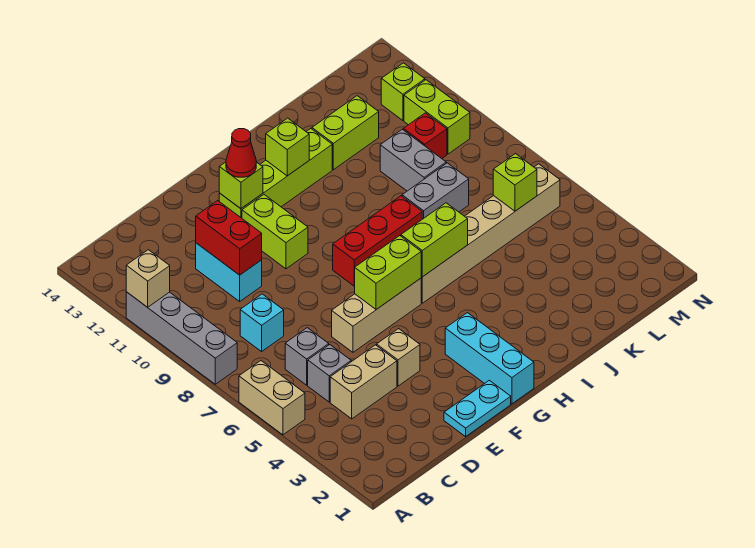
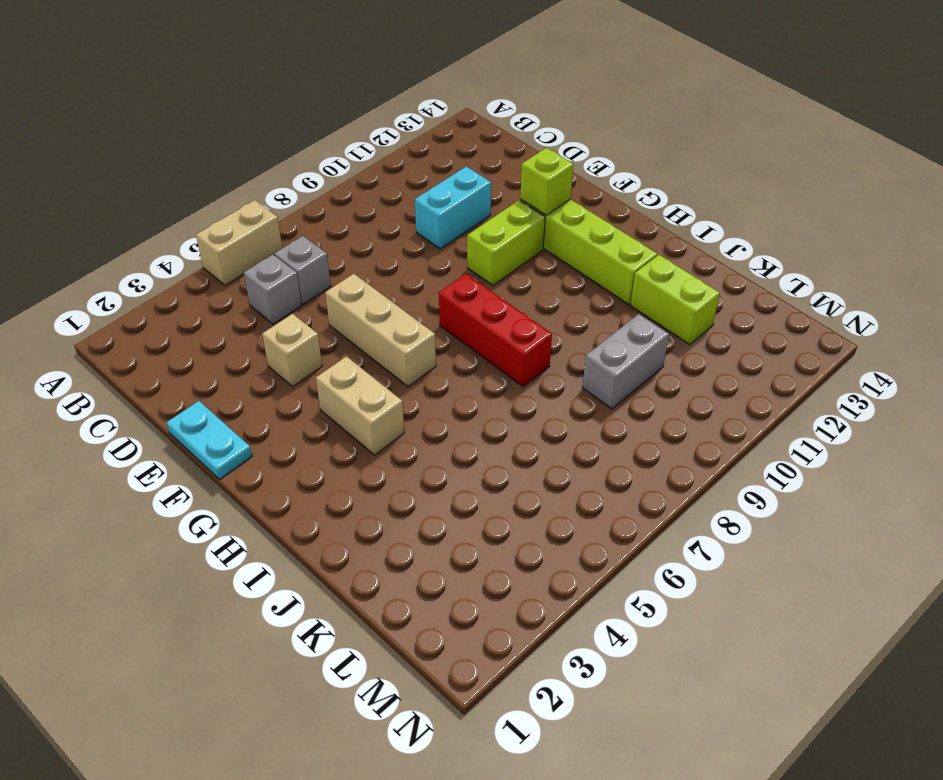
tan 1x2 brick [316,356,404,455] -> tan 1x2 brick moved to [330,345,397,419]
none -> grey 1x4 brick [126,292,237,384]
none -> cyan 1x1 brick [240,294,284,351]
none -> cyan 1x3 brick [445,313,534,404]

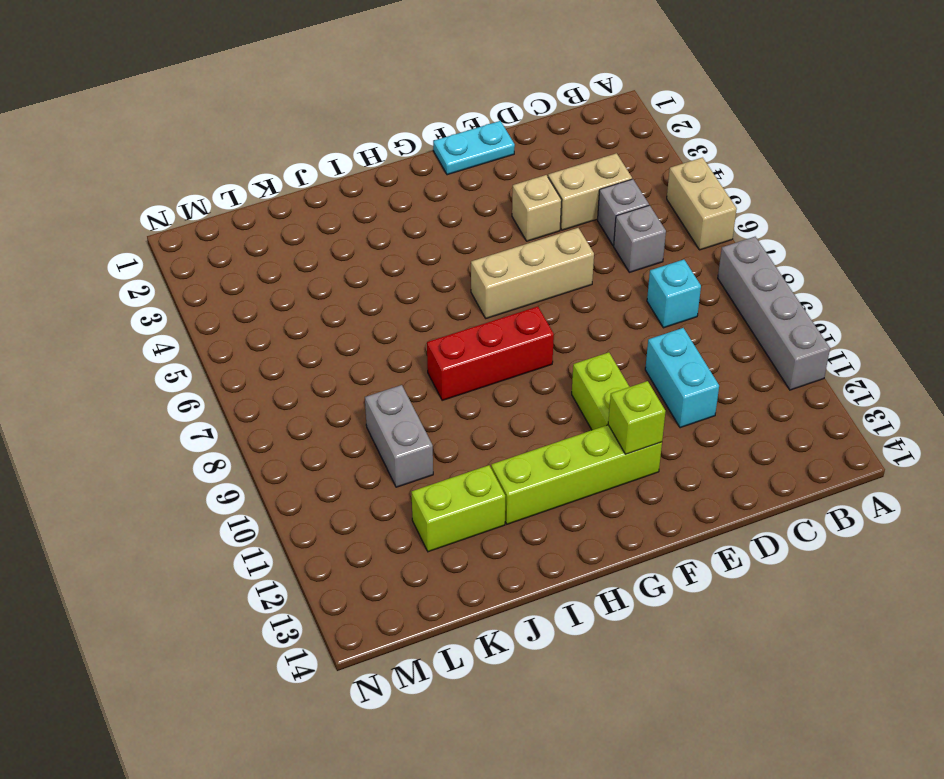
none -> cyan 1x3 brick [445,313,534,404]
none -> tan 1x6 brick [421,164,560,303]
none -> grey 1x2 brick [402,163,469,219]

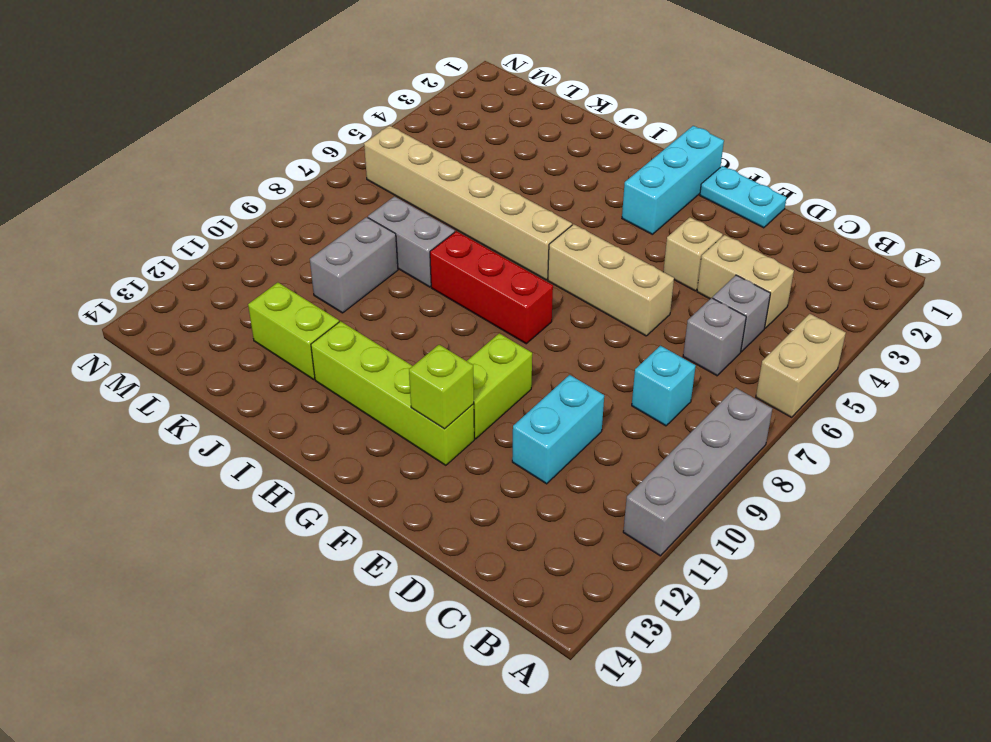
none -> red 1x1 brick [403,113,447,158]
none -> lime 1x2 brick [404,80,470,154]
none -> lime 1x1 brick [381,63,425,120]

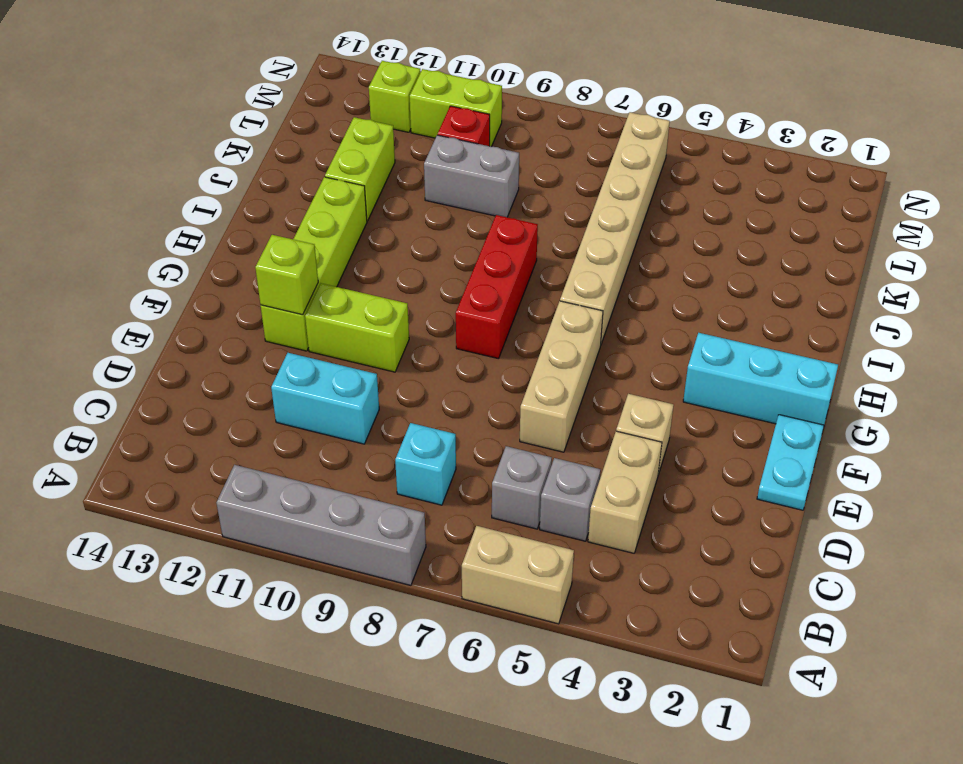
none -> grey 1x2 brick [402,163,469,219]
none -> tan 1x1 brick [126,250,170,307]
none -> red 1x2 brick [196,201,262,275]

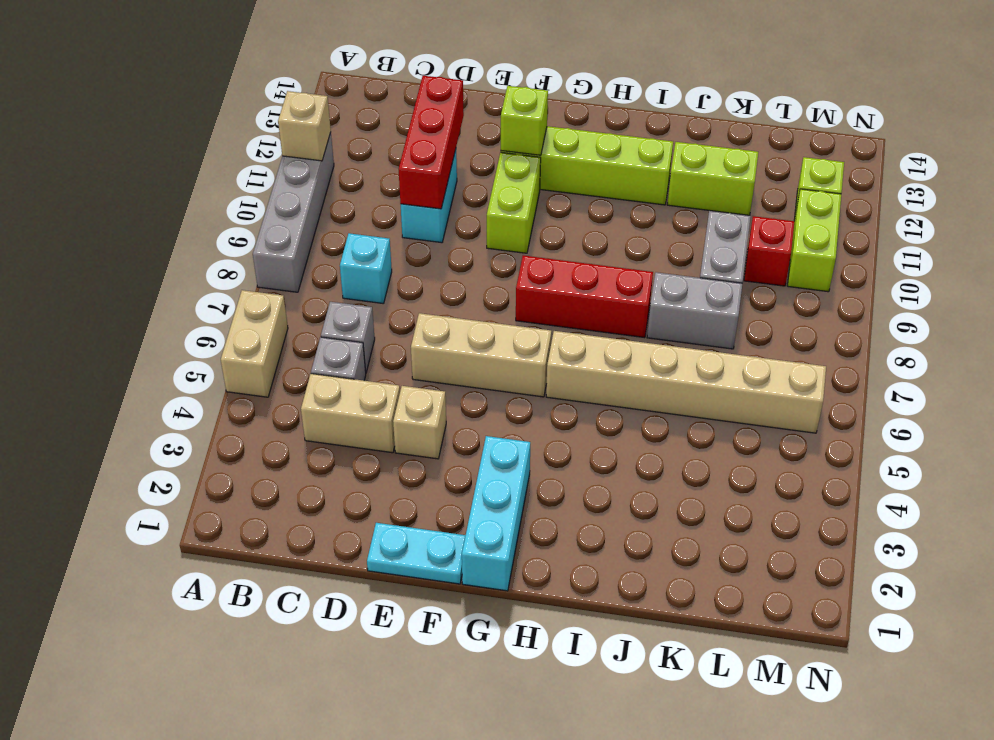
red 1x3 brick [399,76,464,209] -> red 1x2 brick [196,201,262,275]
none -> lime 1x2 brick [355,236,421,310]
none -> lime 1x2 brick [401,203,468,277]
none -> lime 1x1 brick [266,118,309,176]

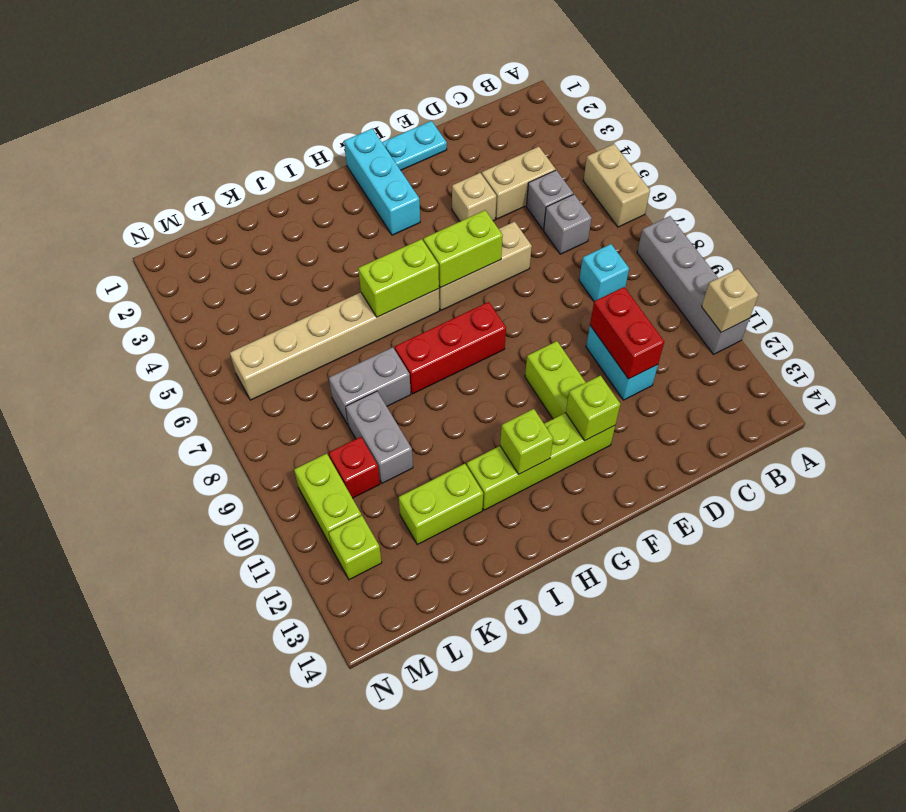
none -> lime 1x1 brick [493,154,537,211]
none -> red 1x1 cone [226,129,256,177]

